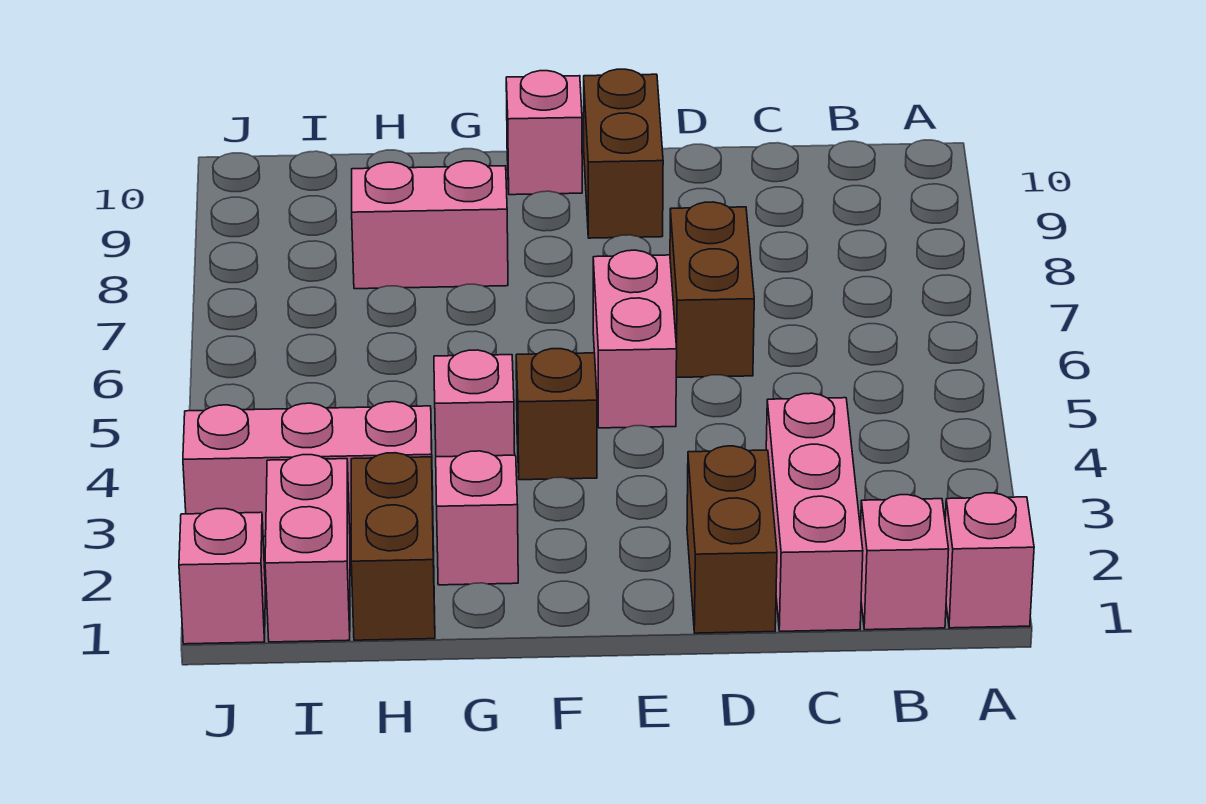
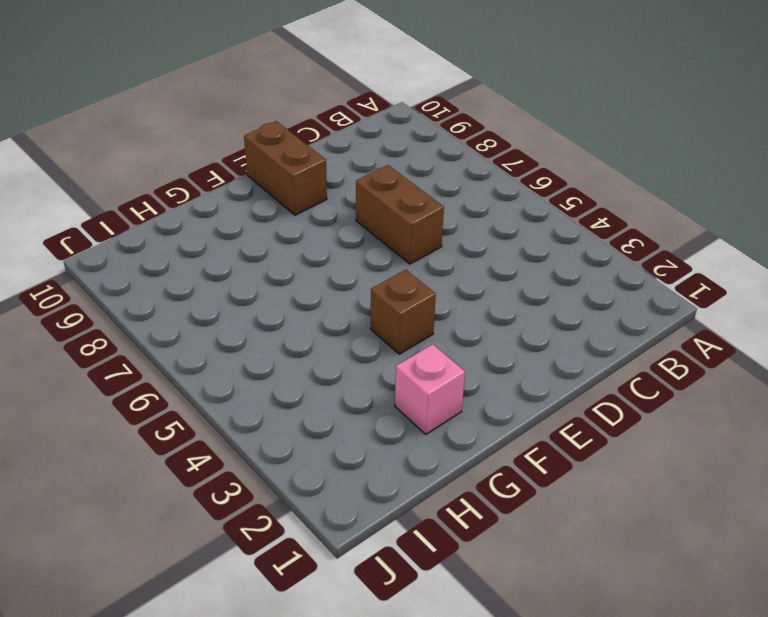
none -> pink 1x1 brick [945,493,1034,628]
none -> pink 1x1 brick [861,495,949,630]
none -> pink 1x3 brick [766,393,863,631]

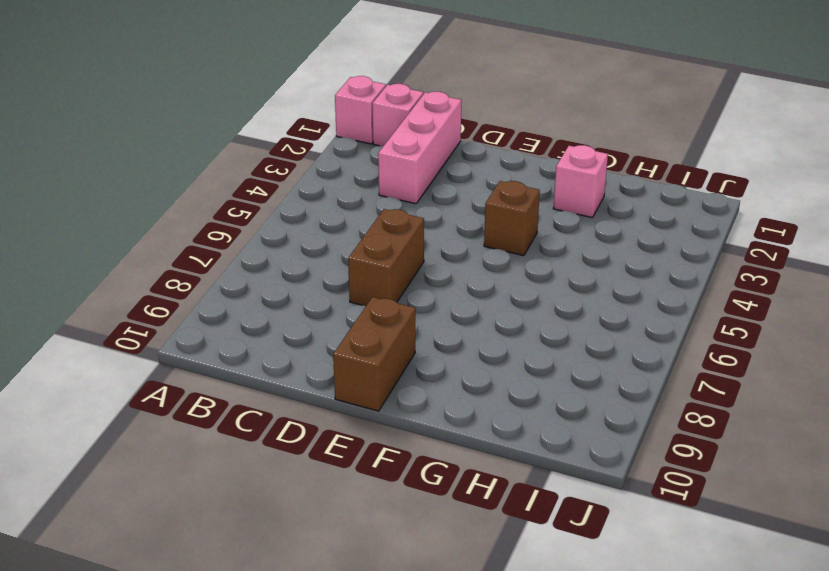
none -> brown 1x2 brick [687,446,777,633]
none -> pink 1x2 brick [593,250,677,428]
none -> pink 1x1 brick [506,71,582,195]

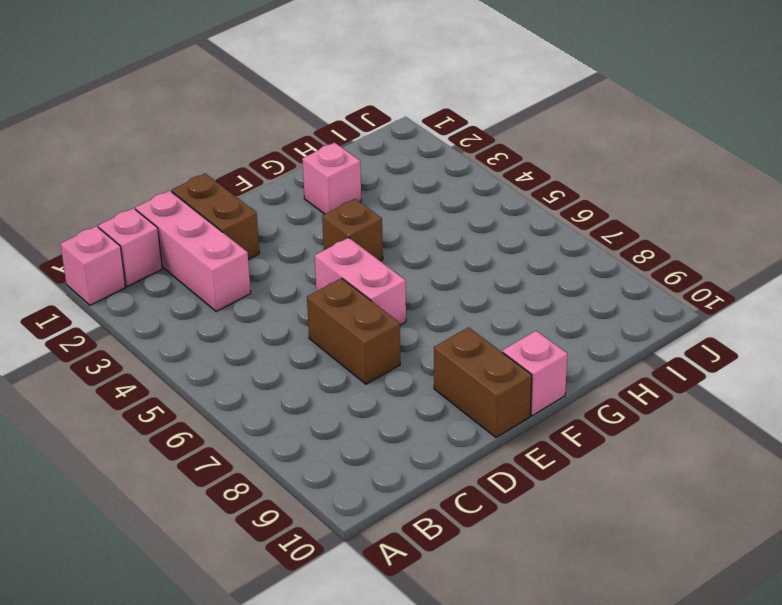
none -> pink 1x1 brick [434,350,515,457]
none -> pink 1x2 brick [352,161,508,289]
none -> brown 1x2 brick [351,453,435,640]

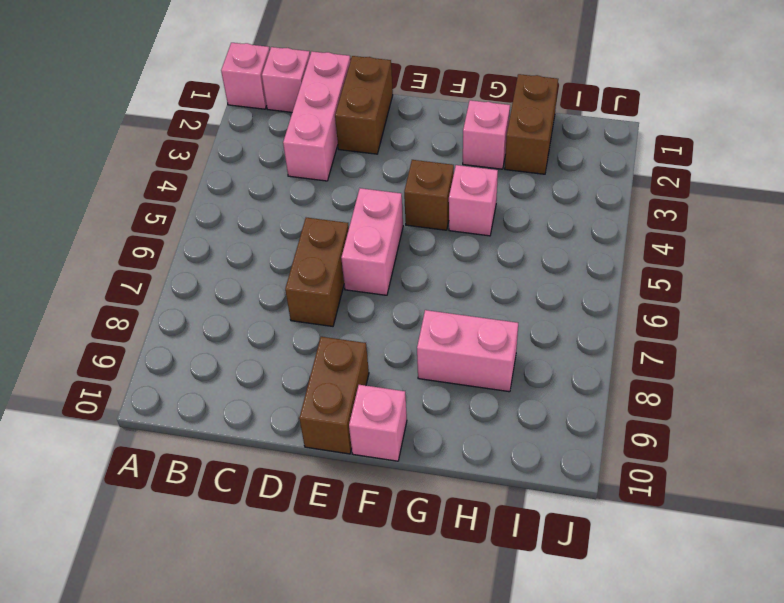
none -> pink 1x3 brick [183,402,433,536]
none -> pink 1x2 brick [265,455,350,642]
none -> pink 1x1 brick [179,509,265,644]

